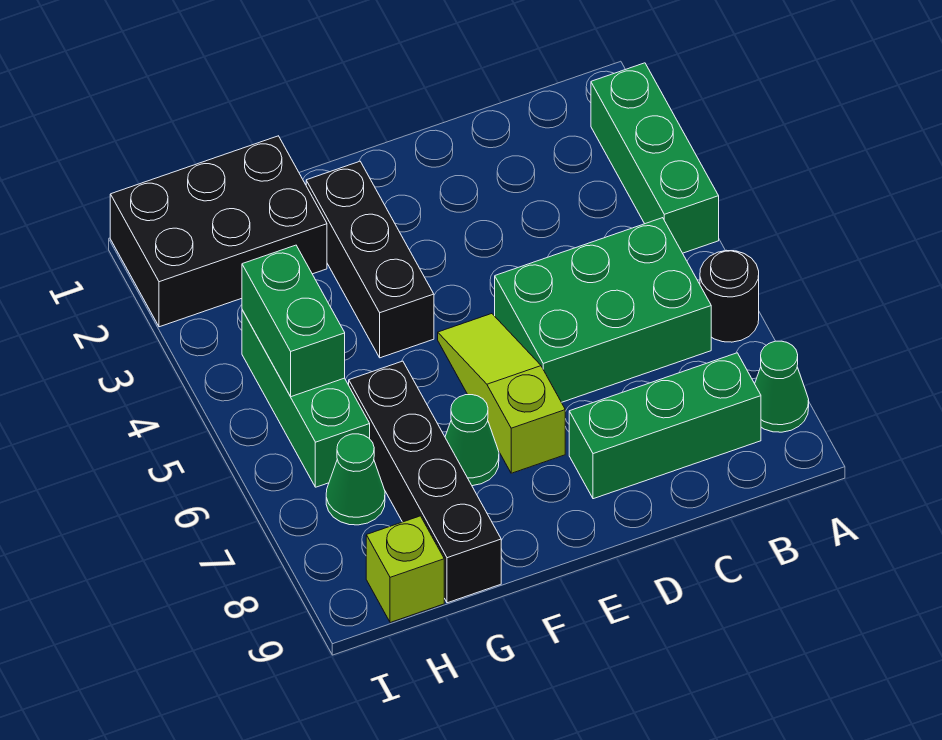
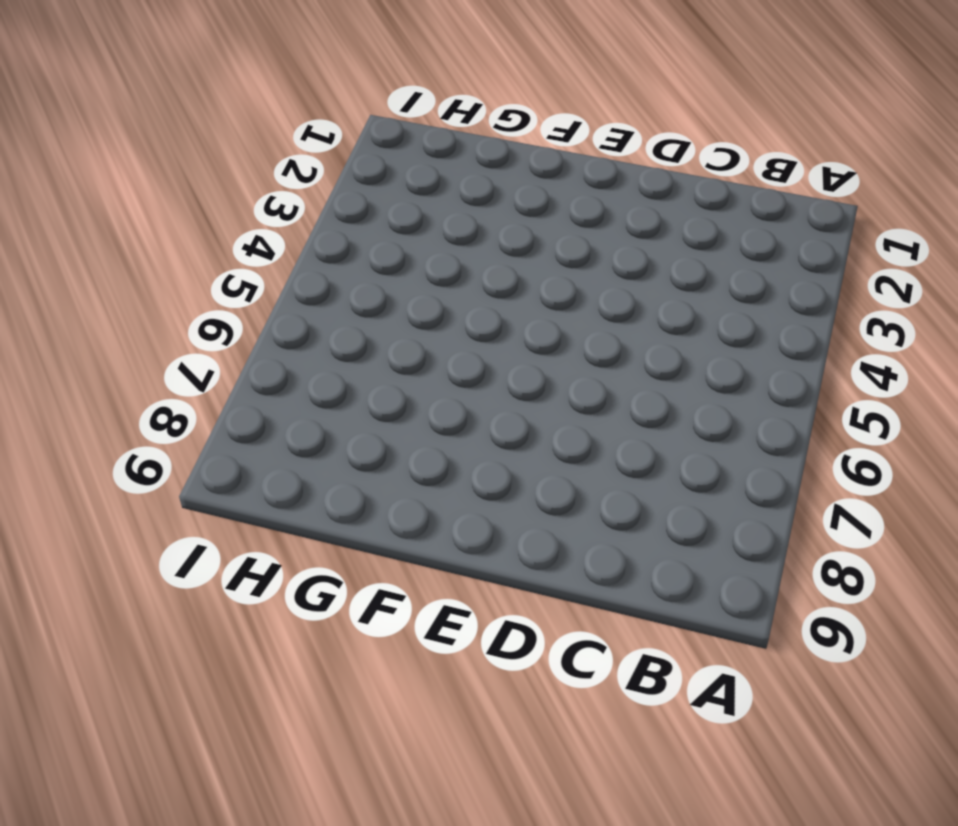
none -> green 1x3 brick [591,63,719,253]
none -> black 1x1 round brick [700,250,759,342]
none -> green 1x1 cone [755,341,809,432]

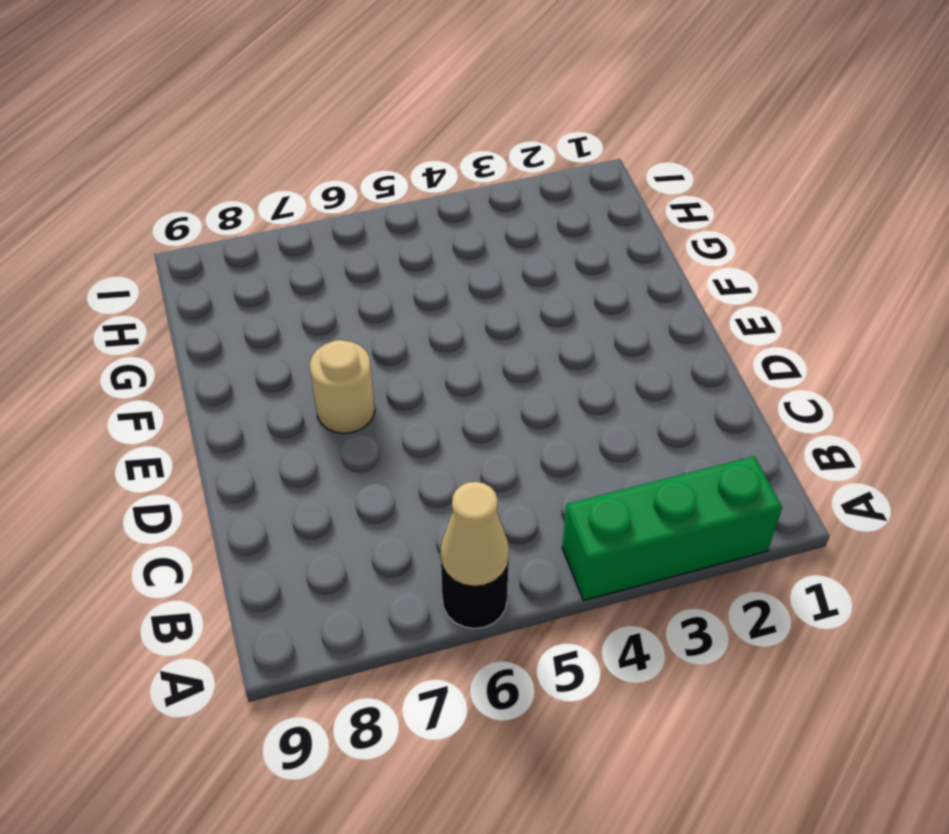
tan 1x1 cone [440,482,509,586] -> none
tan 1x1 round brick [310,340,375,433] -> lime 1x3 slope [438,314,565,473]
none -> green 1x1 cone [755,341,809,432]
none -> green 2x3 brick [495,218,711,402]
none -> green 1x3 brick [569,353,761,499]

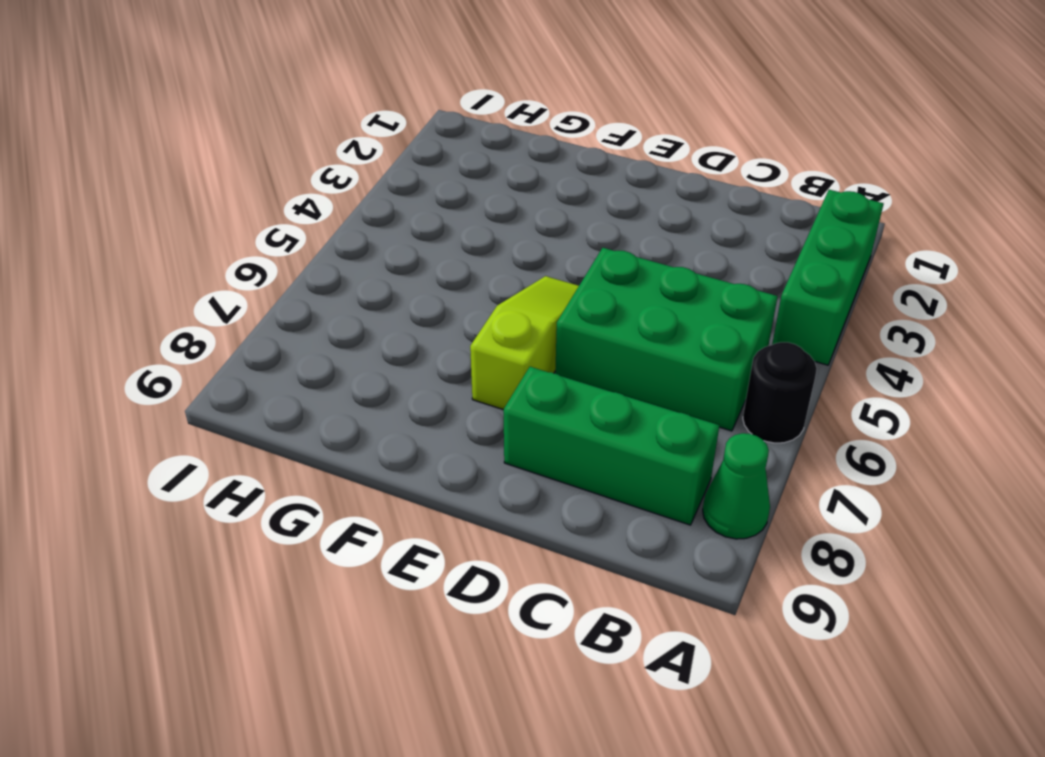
none -> black 1x3 brick [306,161,434,358]
none -> green 1x1 cone [445,395,499,486]
none -> black 2x3 brick [110,136,327,327]

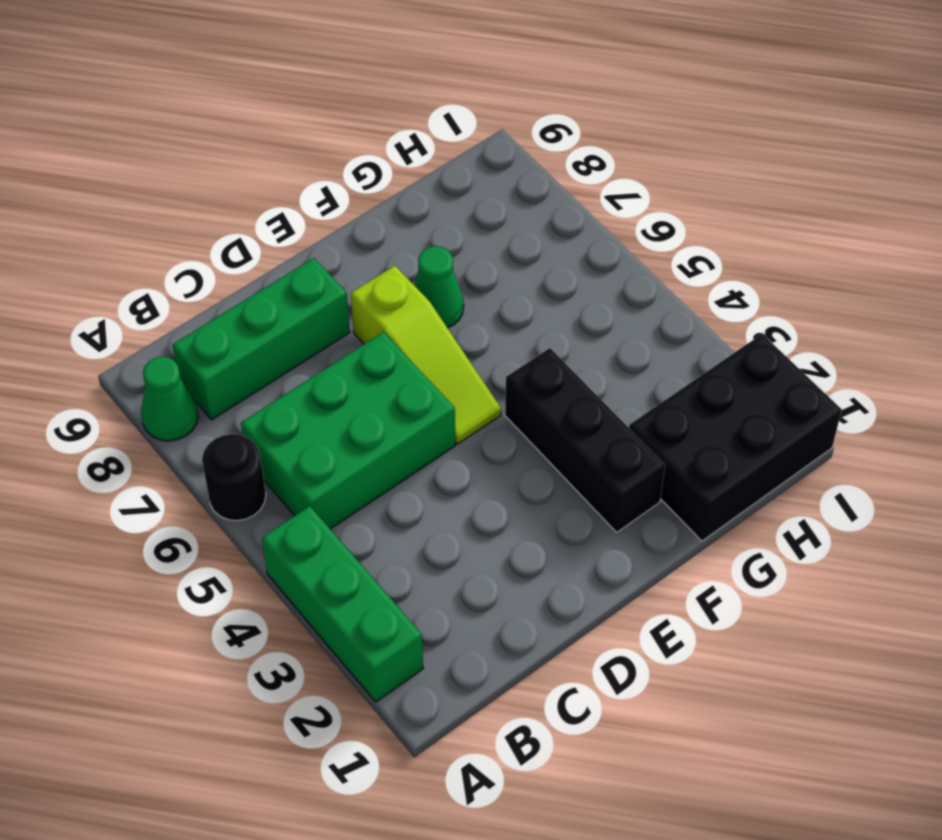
none -> black 1x4 brick [349,361,501,603]
none -> green 1x3 brick [242,310,370,487]
none -> green 1x1 cone [326,434,385,525]

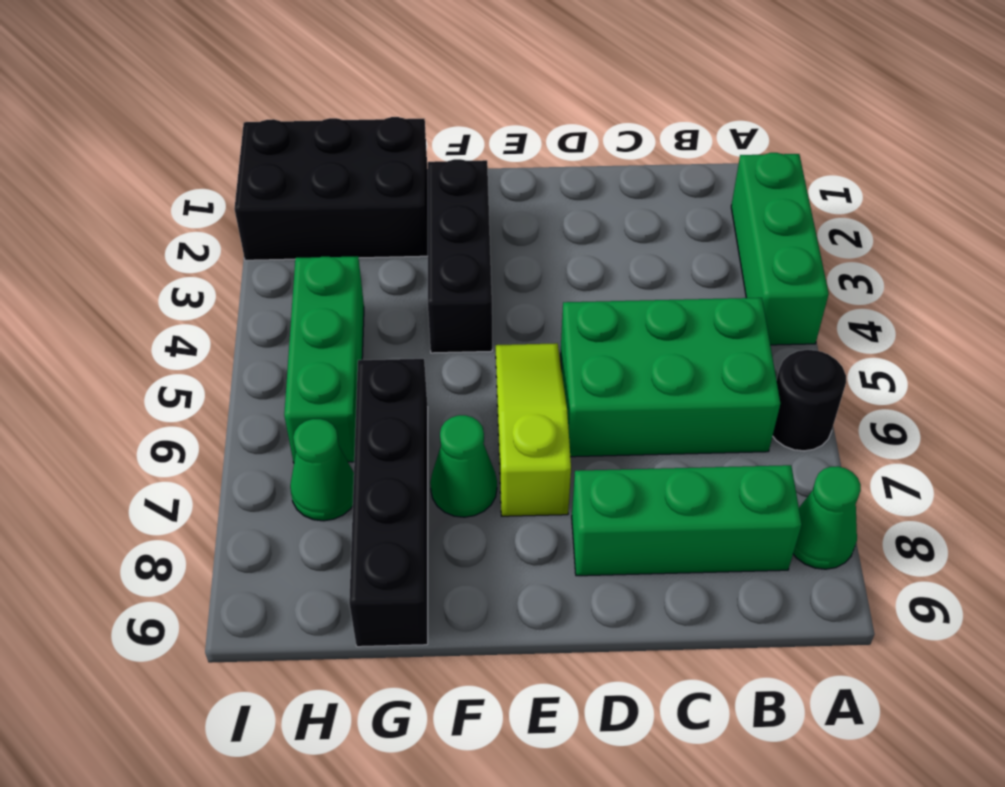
none -> lime 1x1 brick [366,516,444,623]
none -> green 1x2 brick [242,245,345,397]

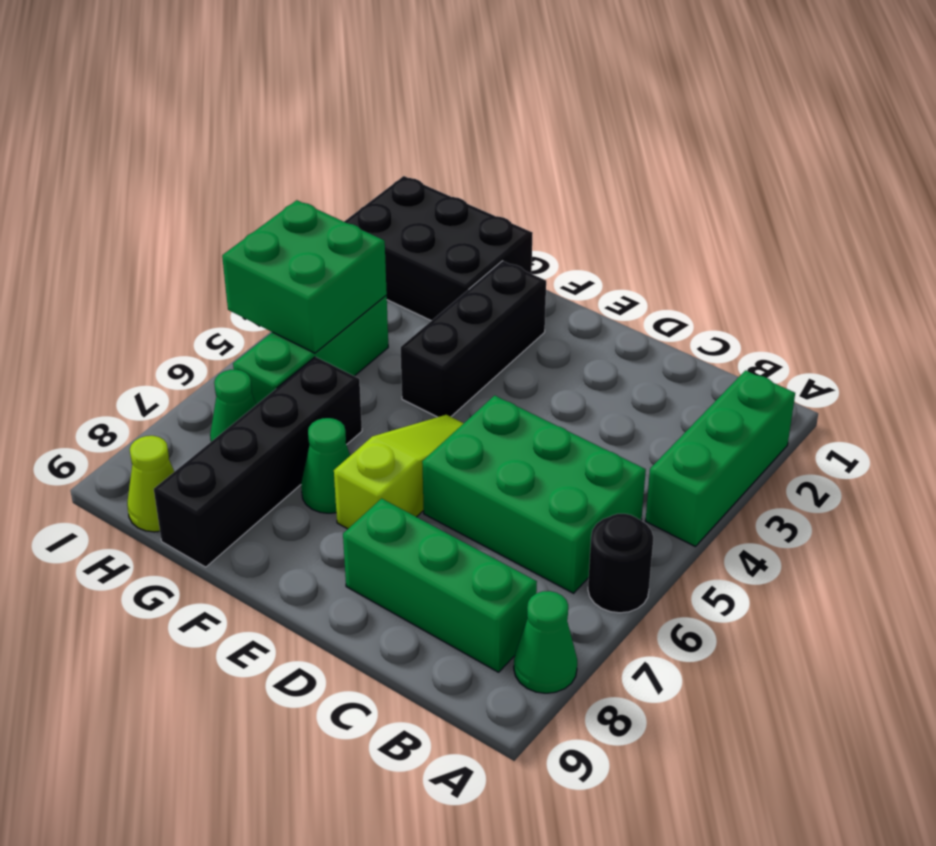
green 2x2 brick [222,200,387,353] -> green 1x2 brick [242,245,345,397]
lime 1x1 cone [127,436,174,532] -> lime 1x1 brick [366,516,444,623]

